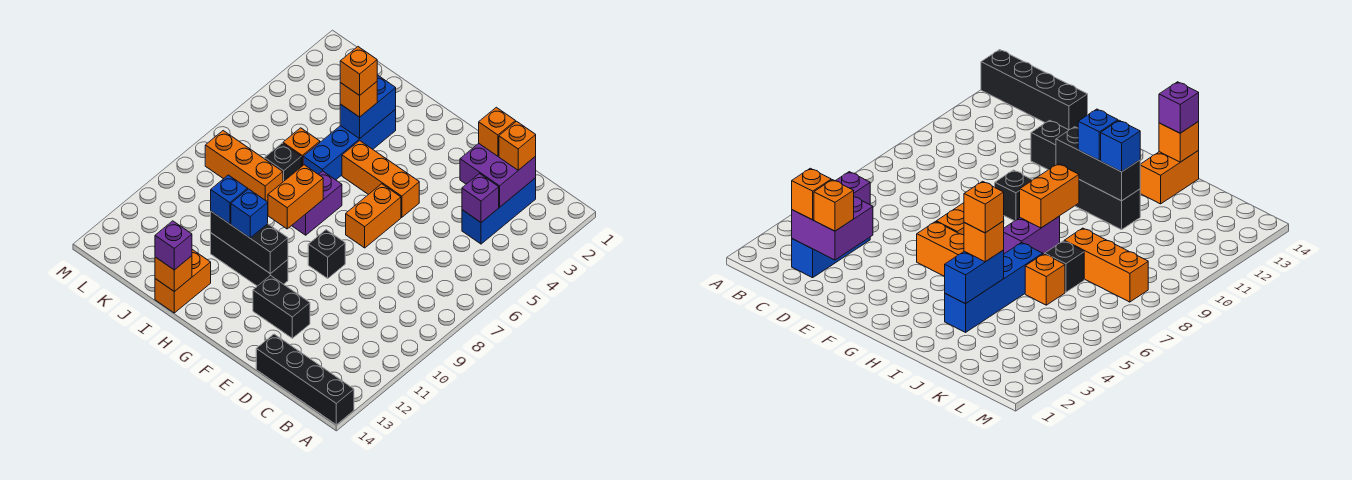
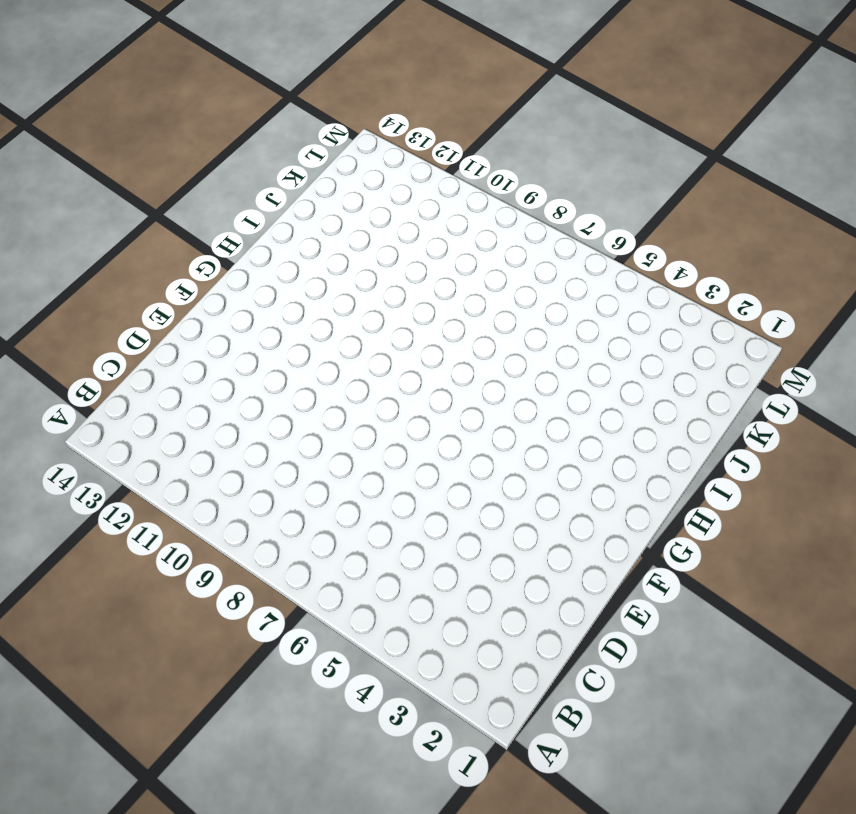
none -> black 1x4 brick [256,334,354,425]
none -> blue 1x3 brick [462,178,536,244]
none -> black 1x2 brick [253,275,310,338]

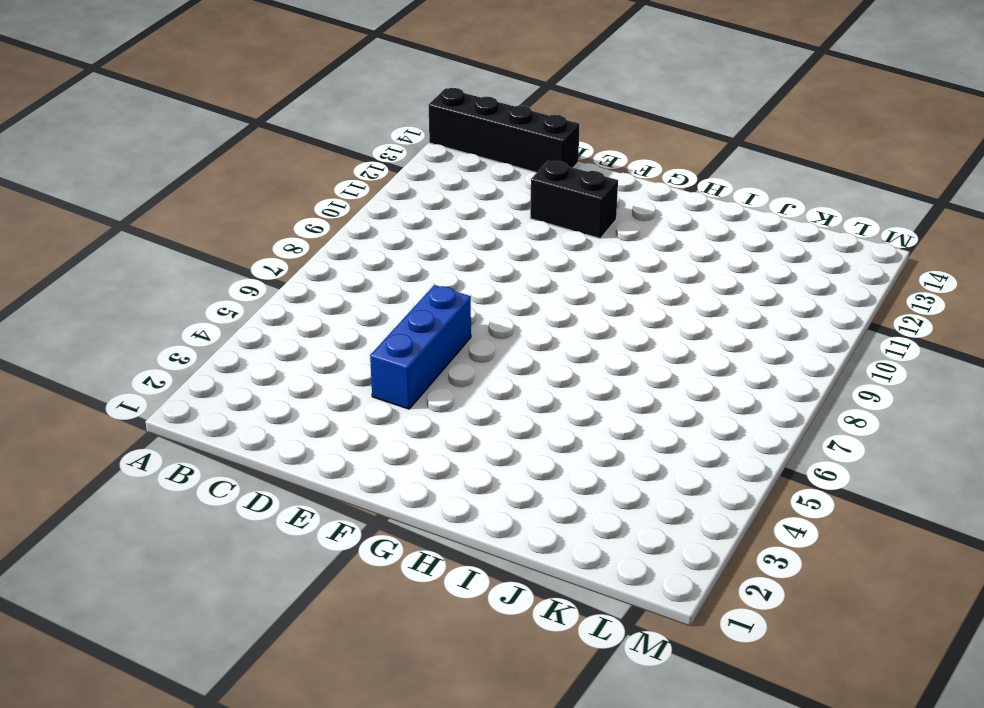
blue 1x3 brick [370,285,471,409] -> blue 1x3 brick moved to [462,178,536,244]
none -> orange 1x3 brick [342,141,419,217]
none -> orange 1x2 brick [346,184,401,248]
none -> black 1x1 brick [308,230,345,278]

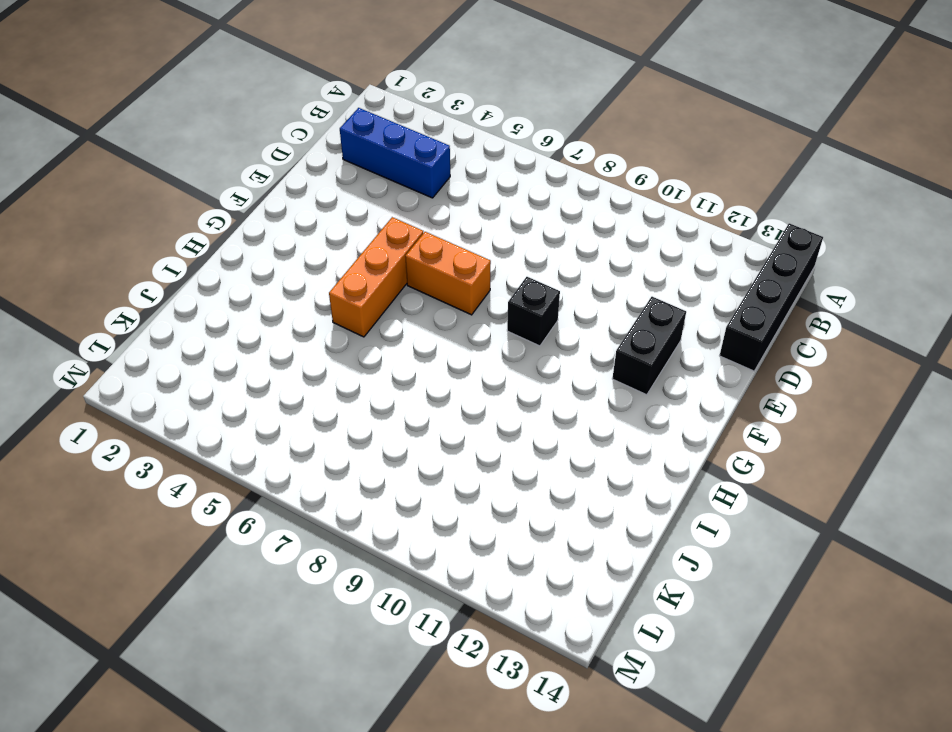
none -> black 1x3 brick [211,233,288,286]
none -> purple 1x2 brick [292,171,342,235]
none -> blue 1x4 brick [303,109,396,180]

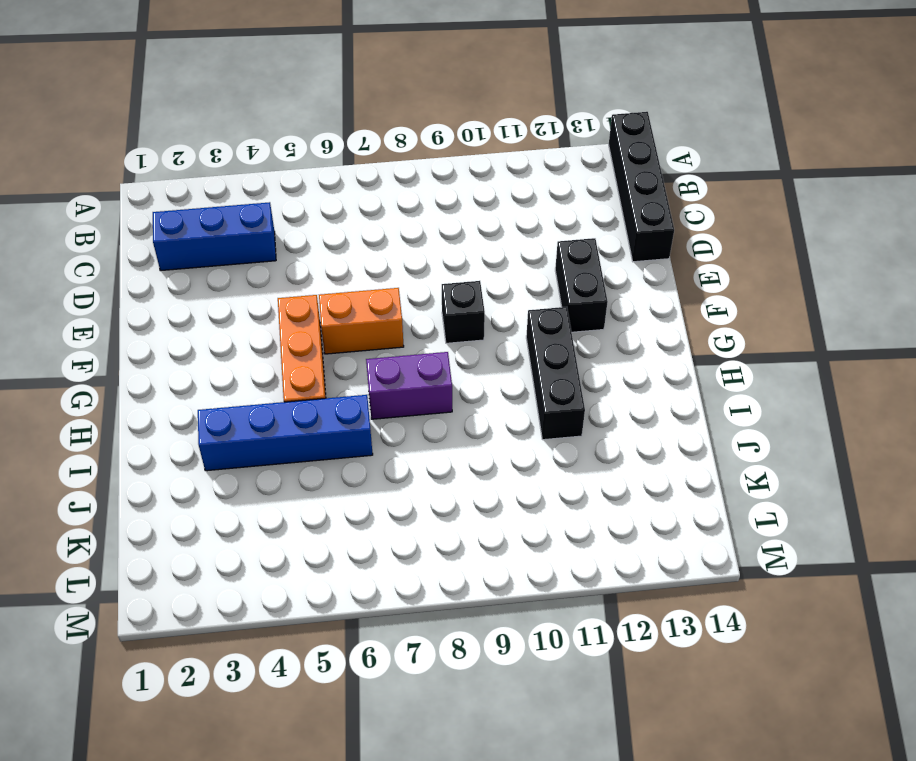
none -> orange 1x2 brick [155,250,211,313]
none -> orange 1x1 brick [283,128,320,167]
none -> black 1x1 brick [264,143,301,182]

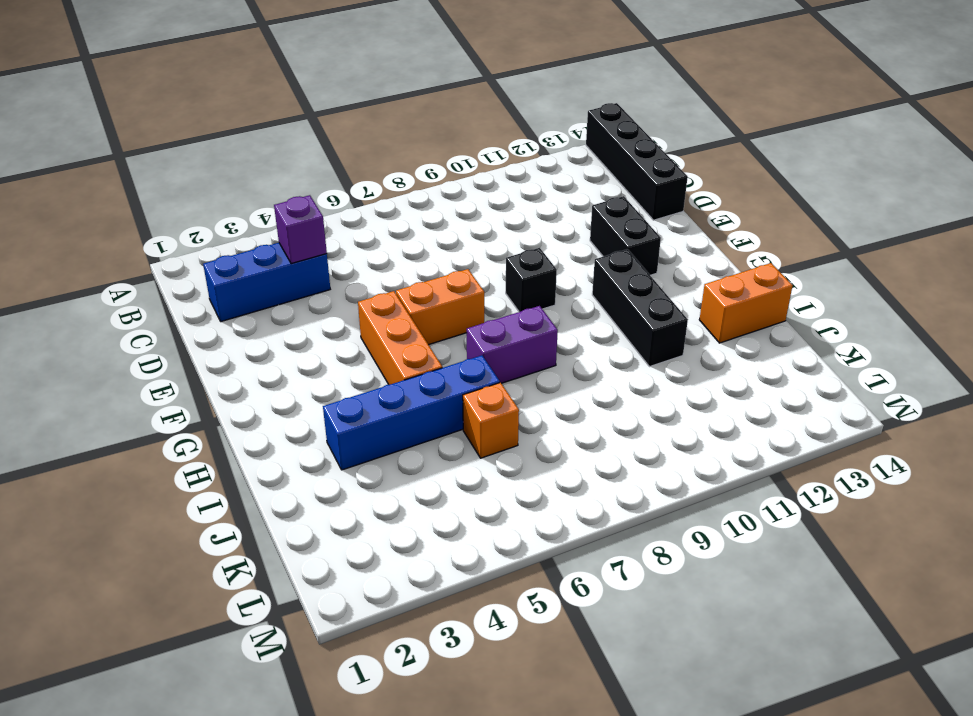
none -> black 1x1 brick [264,143,301,182]
none -> orange 1x3 brick [205,131,283,202]
none -> purple 2x2 brick [460,144,536,207]

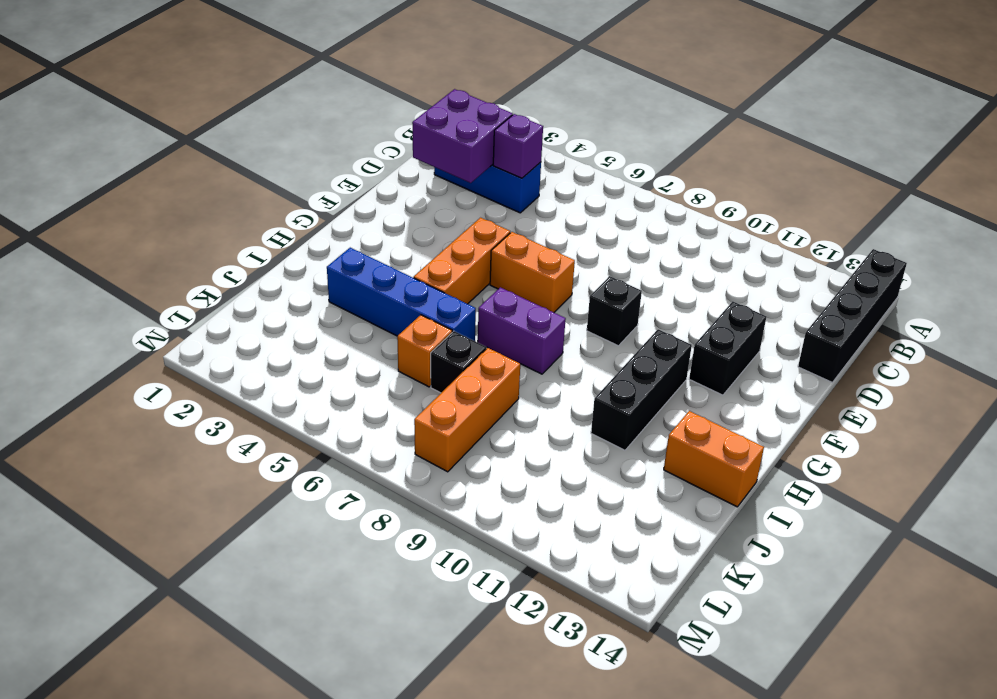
none -> black 1x3 brick [211,212,288,274]
none -> orange 1x2 brick [268,165,323,229]
none -> blue 1x2 brick [340,75,396,139]

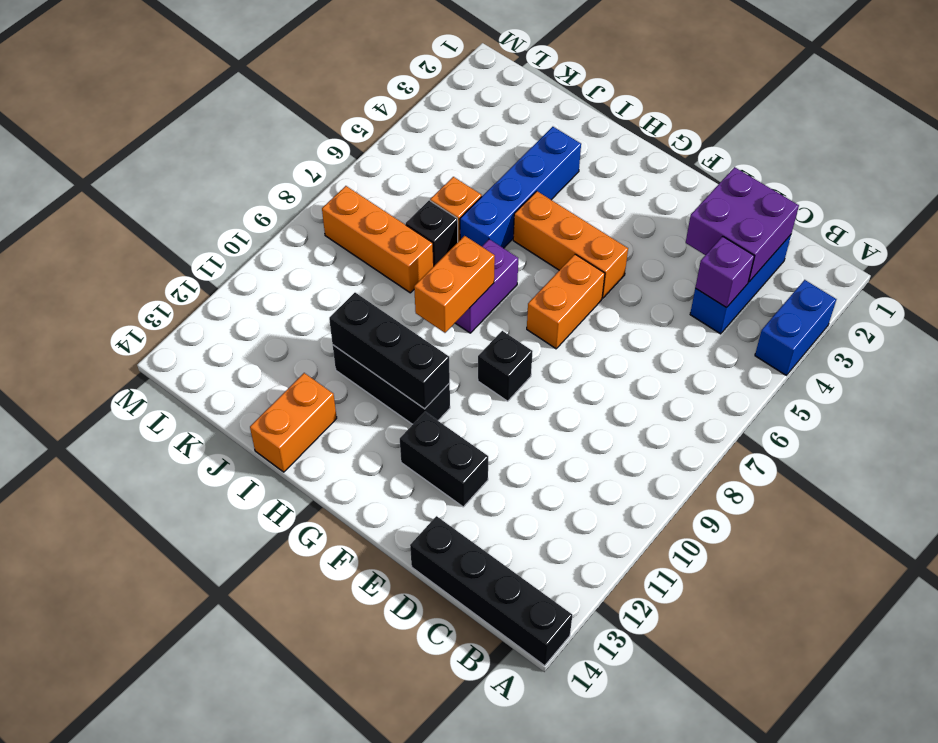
blue 1x2 brick [755,280,836,375] -> blue 1x2 brick moved to [340,75,396,139]
none -> orange 1x1 brick [155,256,192,292]
none -> orange 1x1 brick [499,121,536,170]
none -> orange 1x1 brick [479,107,516,156]

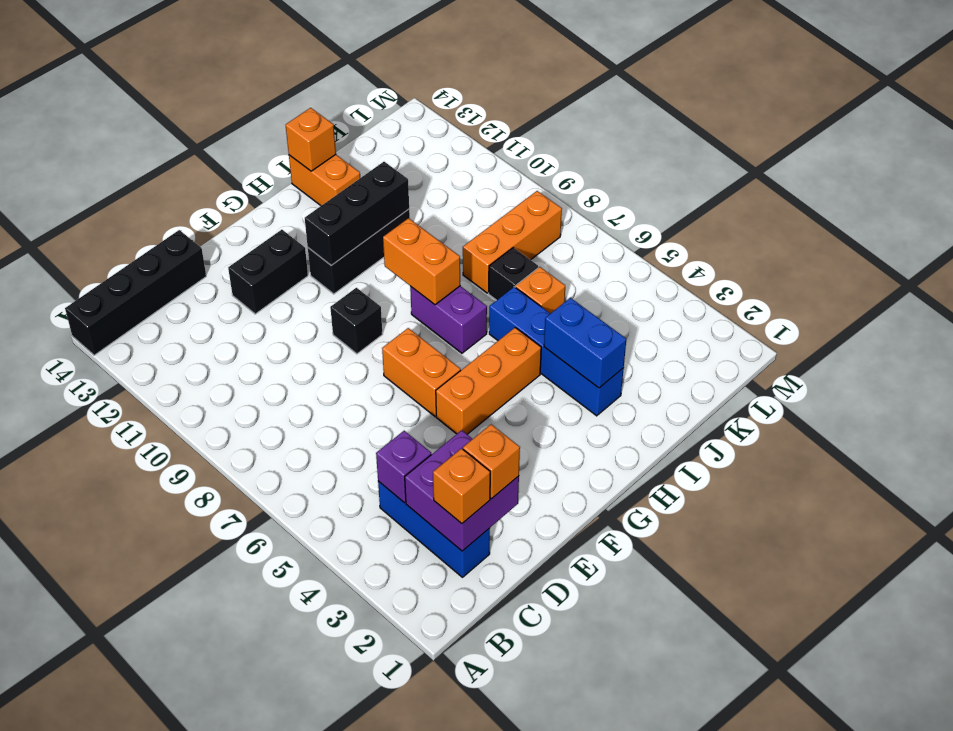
none -> blue 1x1 brick [231,189,268,238]
none -> orange 1x1 brick [340,82,377,117]
none -> blue 1x1 brick [211,175,248,224]

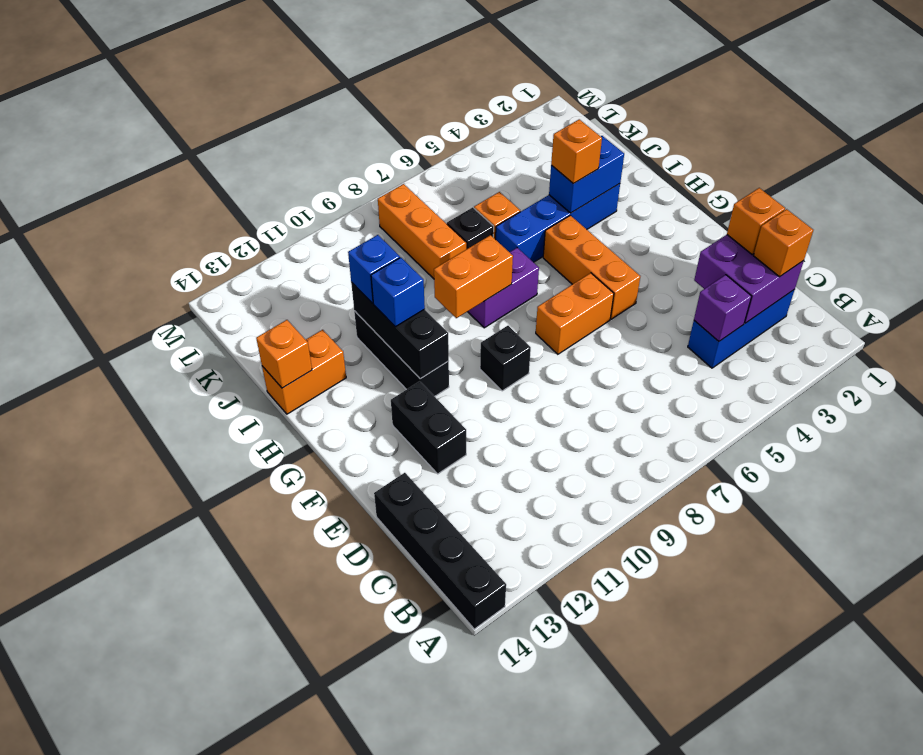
none -> purple 1x1 brick [155,221,192,270]
none -> orange 1x1 brick [340,47,377,96]

